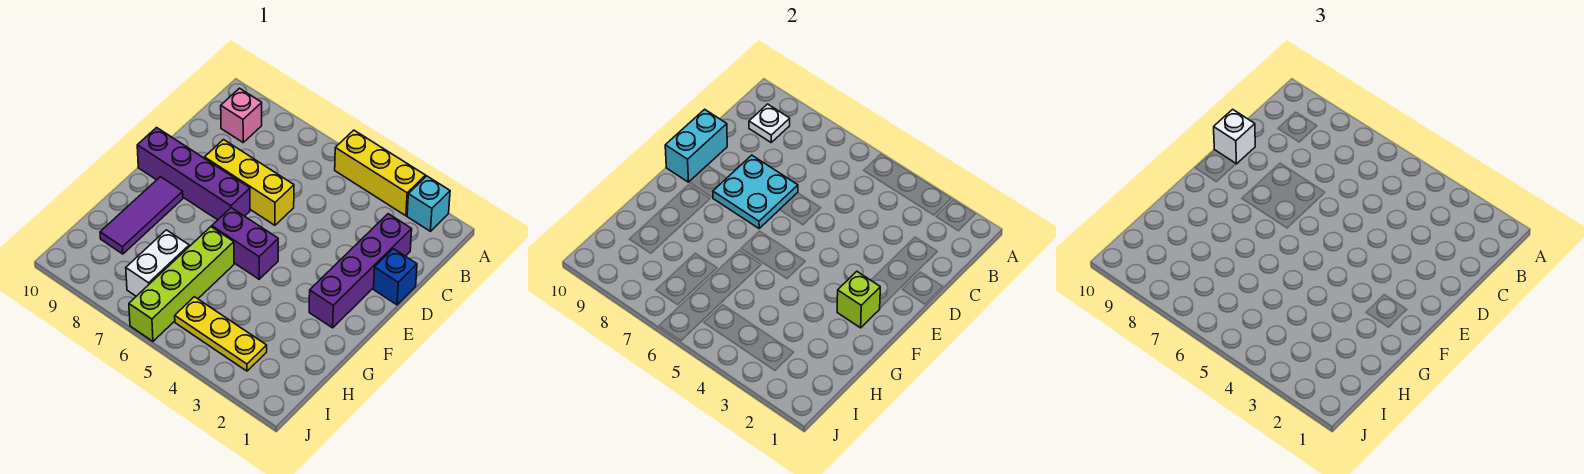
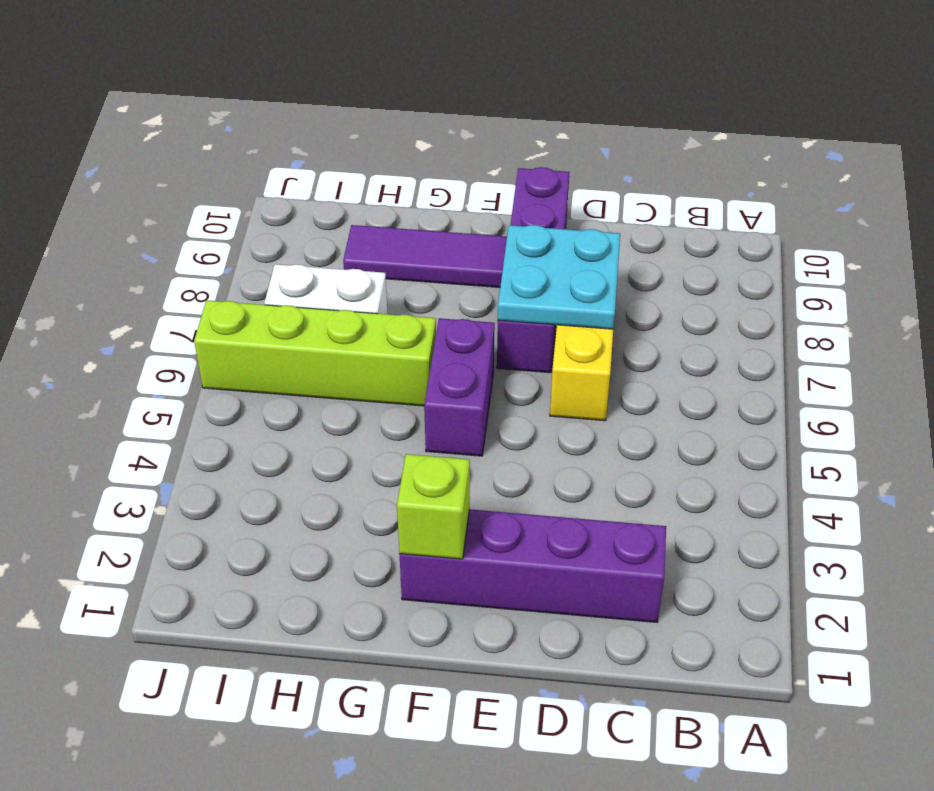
none -> cyan 1x1 brick [407,176,450,231]
none -> yellow 1x3 brick [335,130,426,216]
none -> pink 1x1 brick [221,88,262,142]

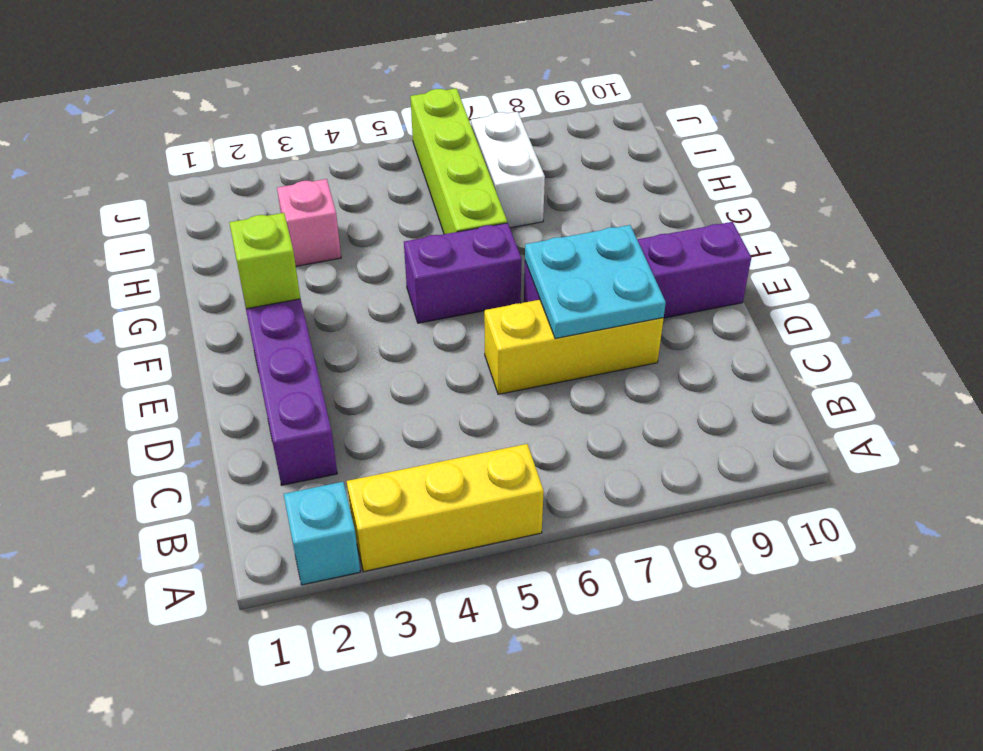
pink 1x1 brick [277,179,341,266] -> pink 1x1 brick moved to [221,88,262,142]
none -> blue 1x1 brick [374,249,417,305]
none -> purple 1x3 tile [100,177,183,254]
none -> yellow 1x3 plate [175,297,267,371]

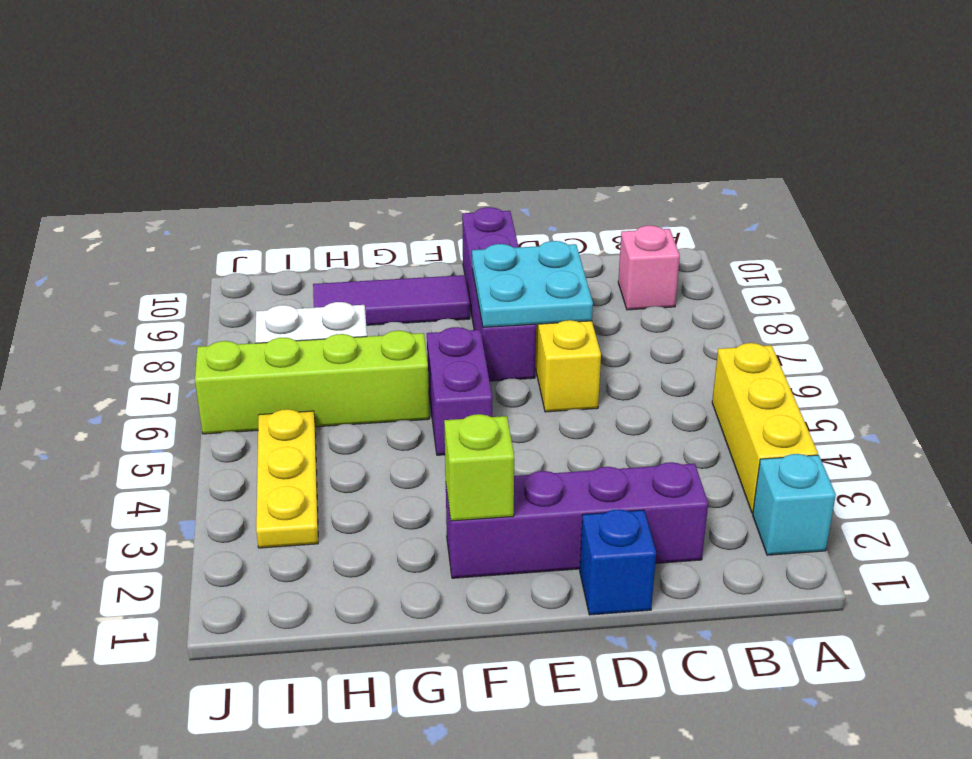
none -> white 1x1 plate [749,104,790,142]
none -> cyan 1x2 brick [665,109,727,182]
none -> white 1x1 brick [1214,109,1255,164]

